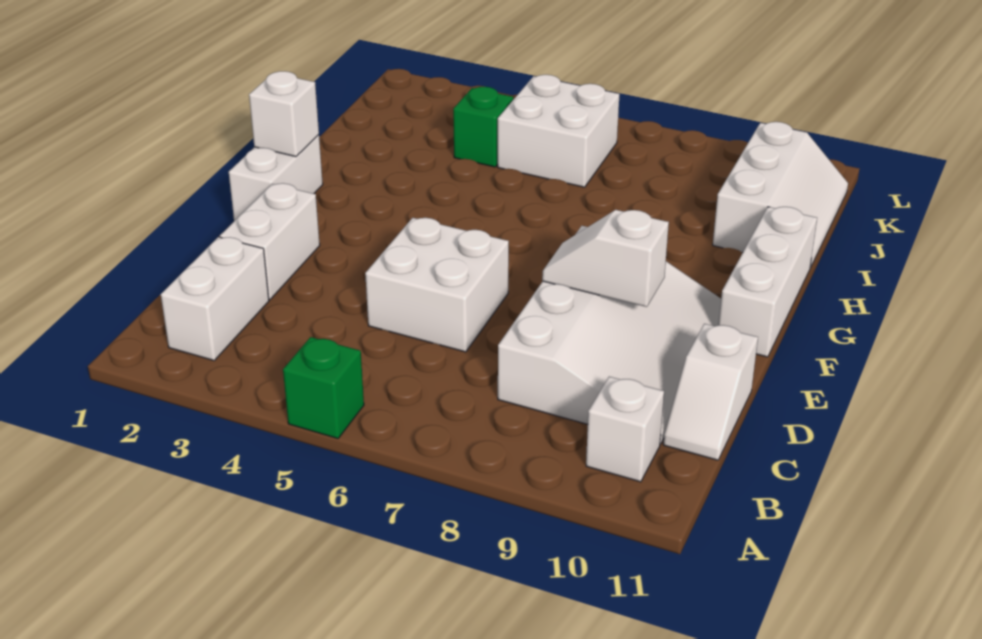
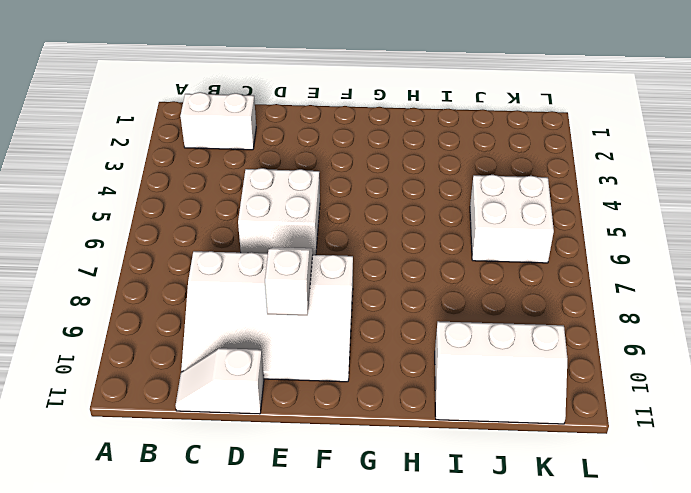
none -> green 1x1 brick [283,337,364,439]
none -> white 1x1 brick [586,377,664,482]
none -> white 1x2 brick [220,183,320,300]

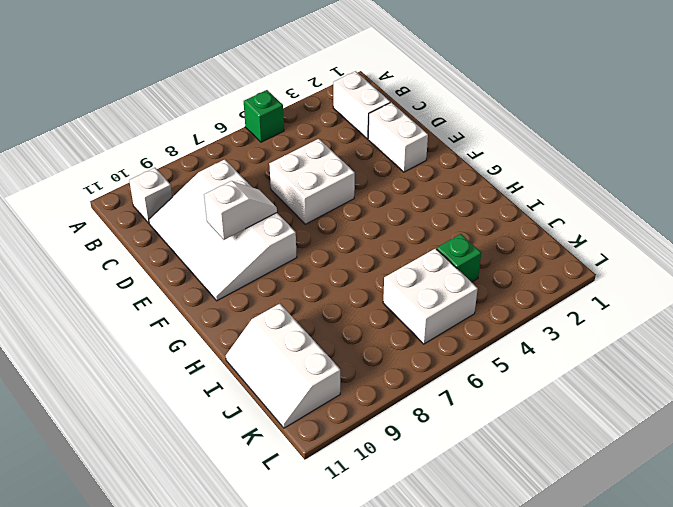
none -> white 1x2 slope [663,324,758,460]
none -> white 1x2 brick [229,135,323,221]
none -> white 1x3 brick [719,207,817,357]

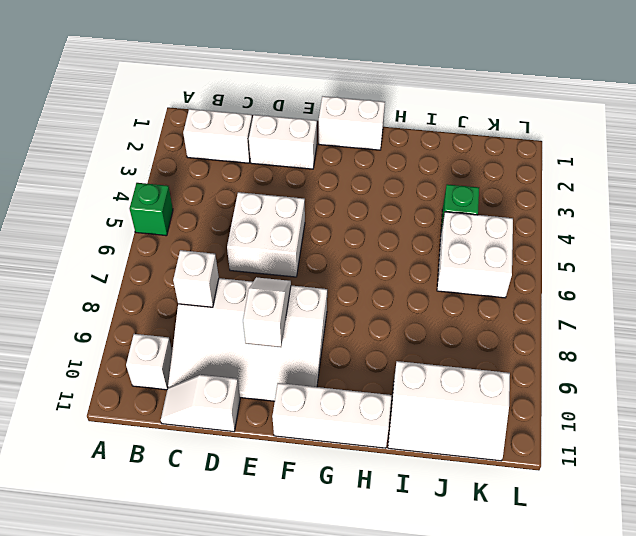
white 1x1 brick [173,250,219,307] -> white 1x1 brick moved to [249,71,319,157]

